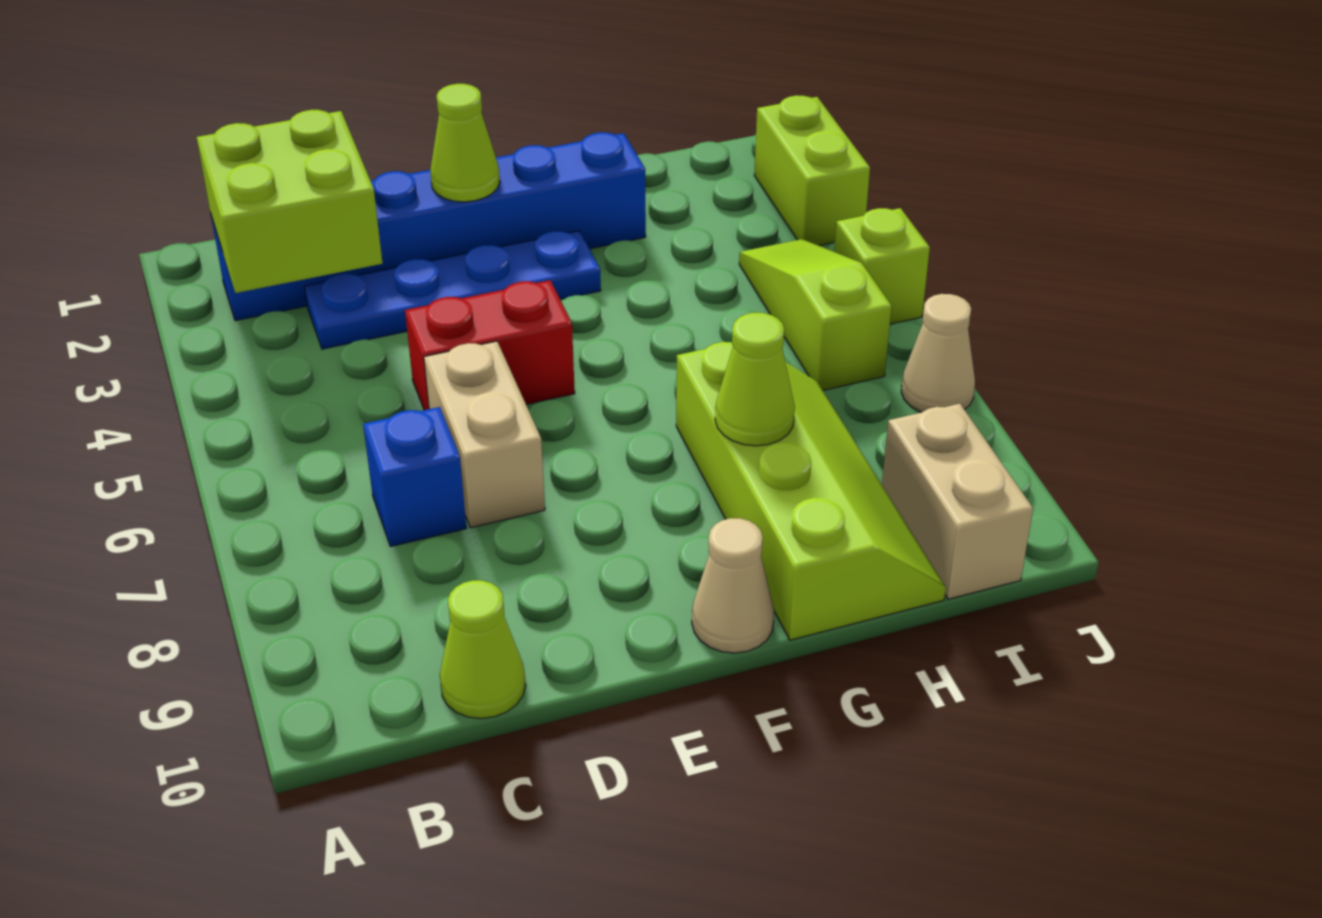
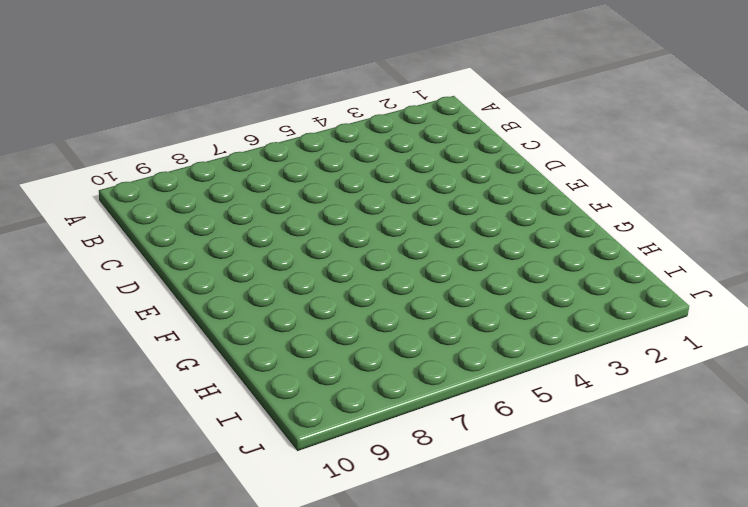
none -> blue 1x6 brick [211,132,646,321]
none -> blue 1x4 plate [304,231,601,349]
none -> blue 1x1 brick [363,407,466,546]

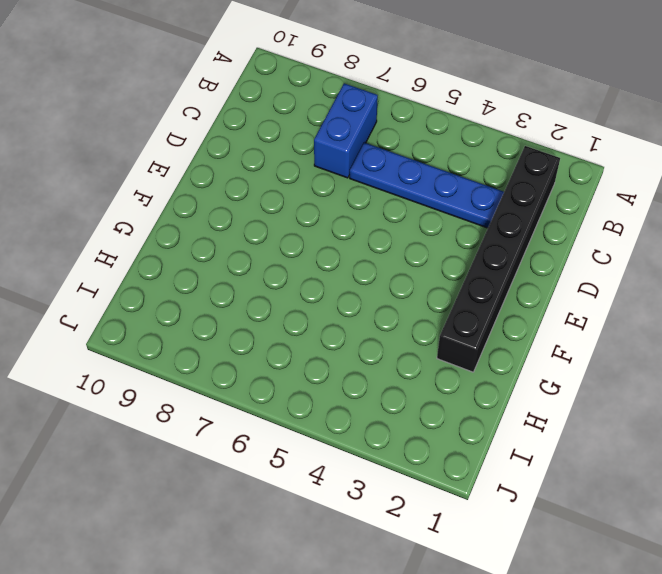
black 1x6 brick [437,146,560,372] -> blue 1x6 brick [211,132,646,321]
blue 1x2 brick [314,83,378,178] -> blue 1x1 brick [363,407,466,546]
blue 1x4 plate [350,143,504,228] -> blue 1x4 plate turned to [304,231,601,349]
none -> lime 1x1 cone [440,580,526,719]
none -> red 1x2 brick [405,280,575,410]
none -> tan 1x2 brick [424,341,545,528]

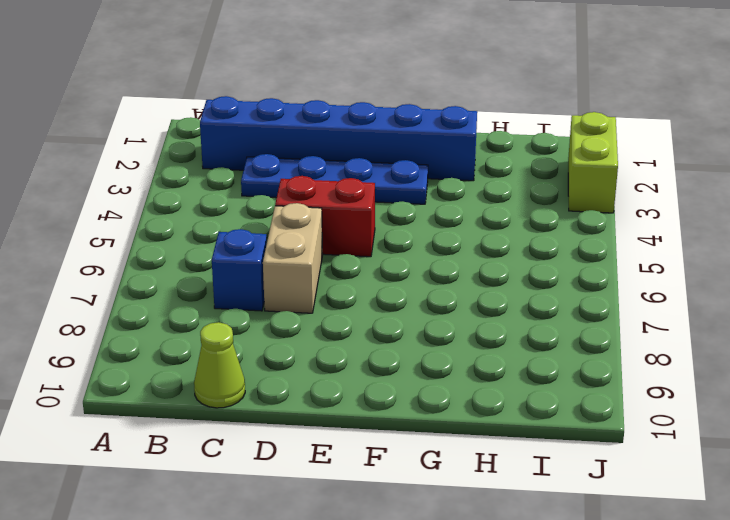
none -> tan 1x1 cone [692,518,774,653]
none -> lime 2x4 slope [676,342,946,640]
none -> lime 1x3 slope [739,239,892,390]

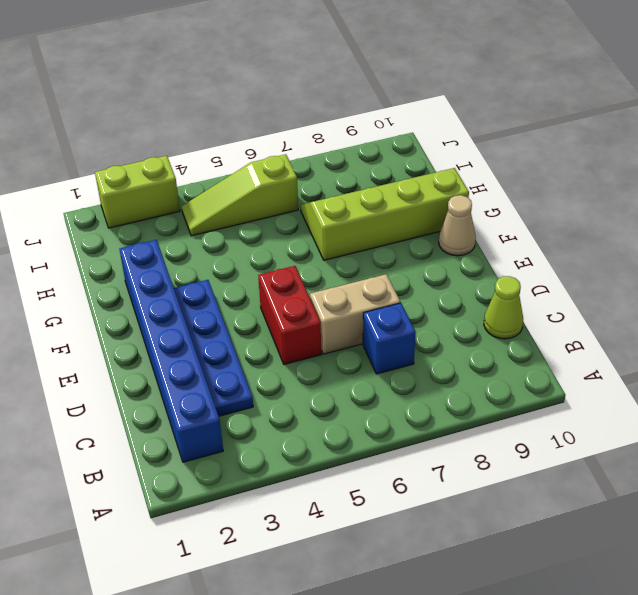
none -> tan 1x2 brick [882,404,1033,599]
none -> lime 1x1 brick [834,208,930,324]
none -> tan 1x1 cone [901,294,975,412]

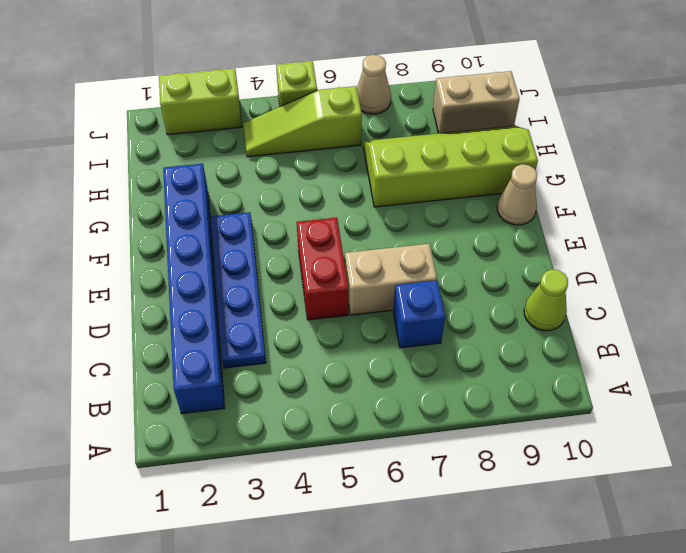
none -> lime 2x2 brick [197,110,383,293]
none -> lime 1x1 cone [430,84,500,202]
none -> lime 1x1 cone [715,313,795,446]

